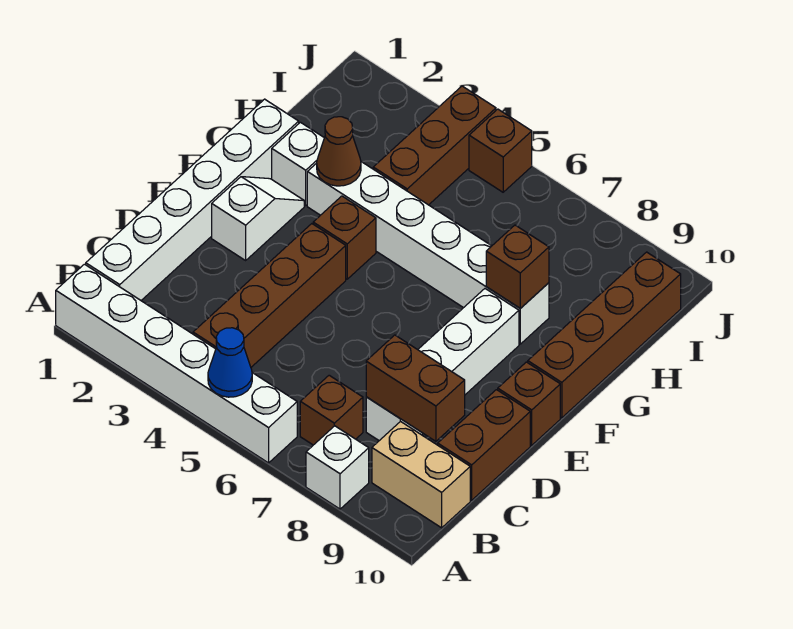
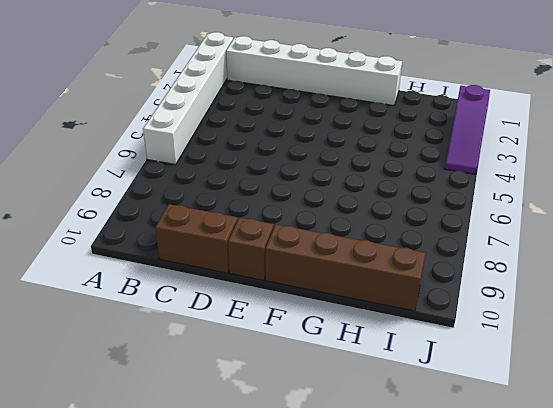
purple 1x3 slope [445,85,490,174] -> brown 1x3 brick [373,86,496,205]
none -> white 1x1 brick [306,426,369,509]
none -> brown 1x4 brick [193,224,346,367]
none -> brown 1x1 brick [300,375,363,445]

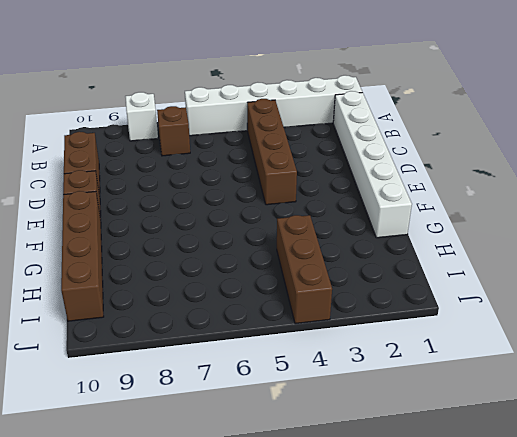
none -> tan 1x2 brick [372,421,470,528]
none -> white 1x4 brick [366,289,519,441]
none -> white 1x2 slope [212,177,304,260]

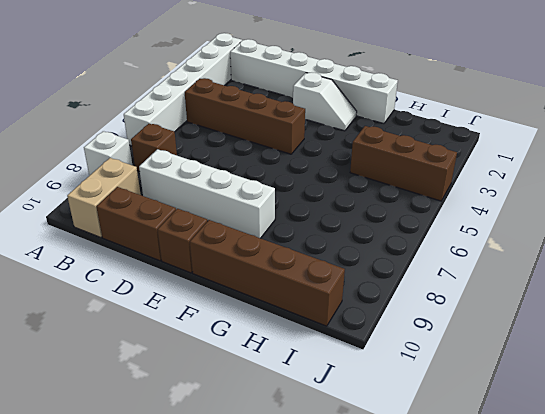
none -> brown 1x1 brick [313,196,376,279]
none -> white 1x1 brick [272,122,324,205]
none -> white 1x6 brick [307,162,549,344]

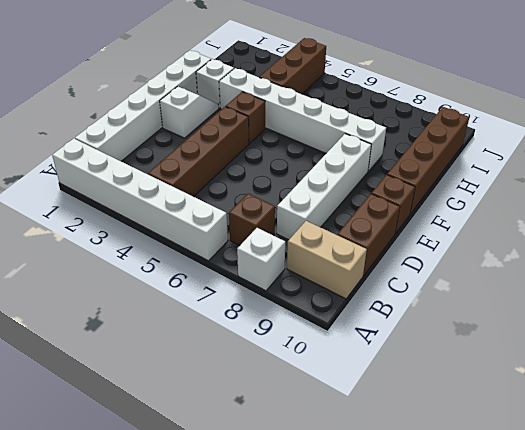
none -> brown 1x1 brick [469,109,532,192]
none -> blue 1x1 cone [208,328,252,397]
none -> brown 1x2 brick [366,335,465,441]

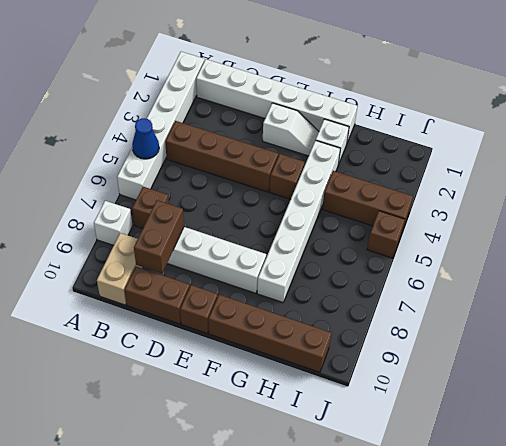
none -> brown 1x1 cone [317,117,361,186]
none -> brown 1x1 brick [486,225,549,308]

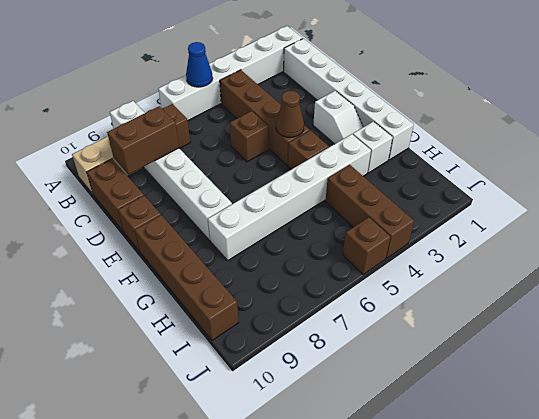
brown 1x1 brick [230,111,268,162] -> brown 1x1 brick moved to [486,225,549,308]
brown 1x1 cone [276,91,304,137] -> brown 1x1 cone moved to [317,117,361,186]

